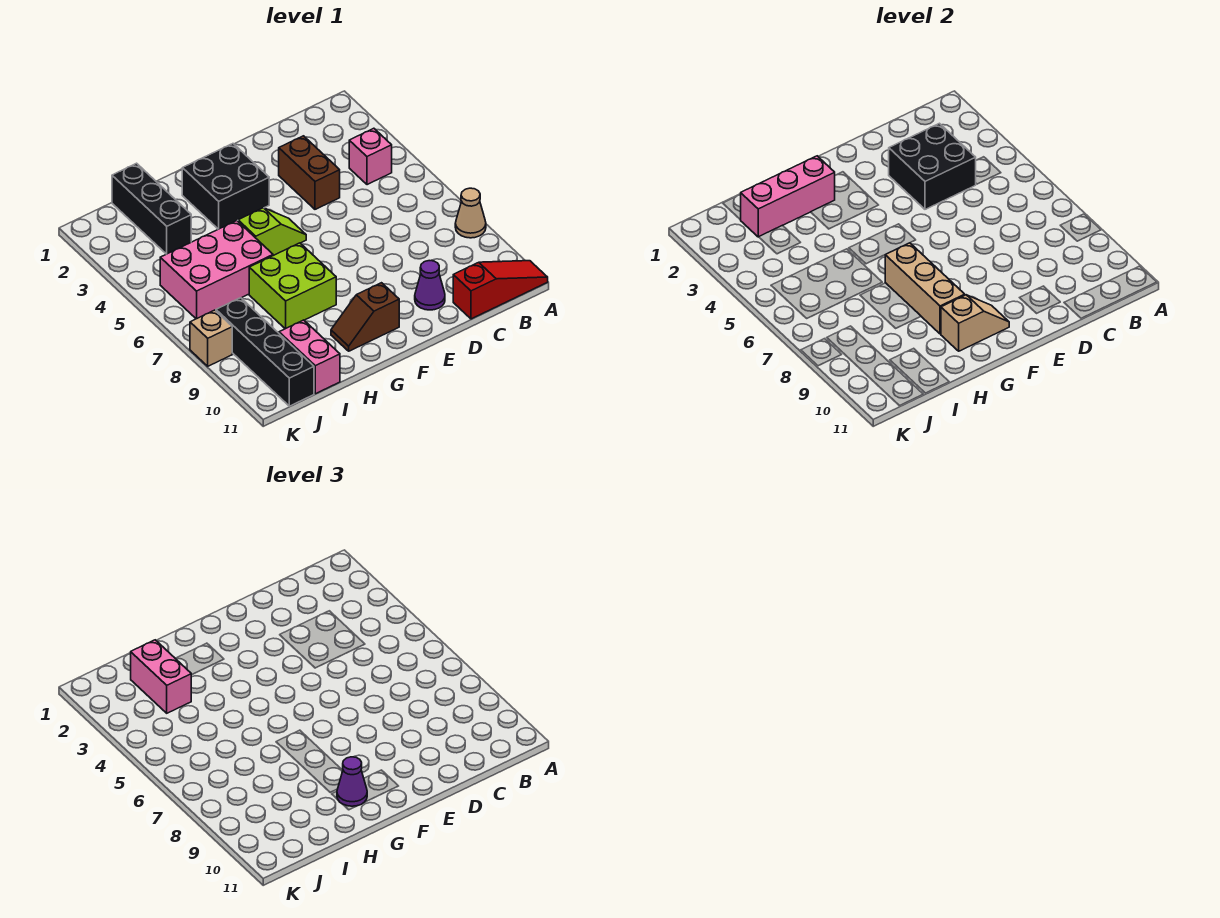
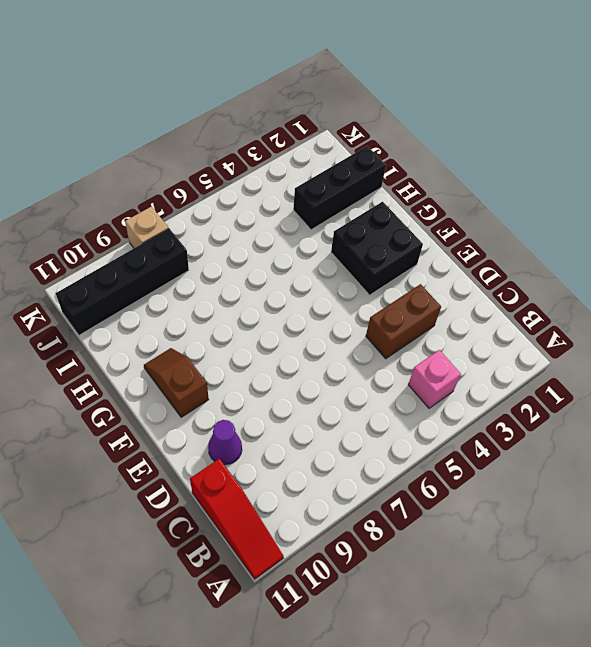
none -> tan 1x1 cone [455,188,486,238]
none -> lime 1x2 slope [238,208,306,256]
none -> lime 2x2 brick [249,243,336,329]

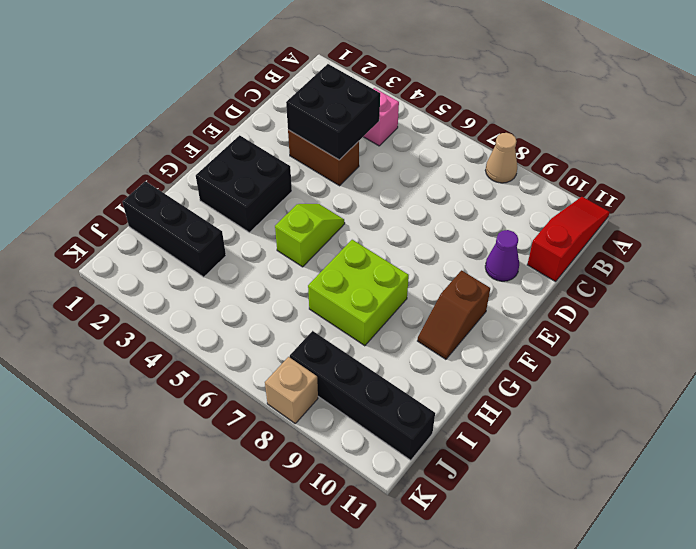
none -> pink 2x3 brick [160,221,273,319]
none -> pink 1x2 brick [279,320,340,394]
none -> tan 1x2 slope [941,295,1009,351]

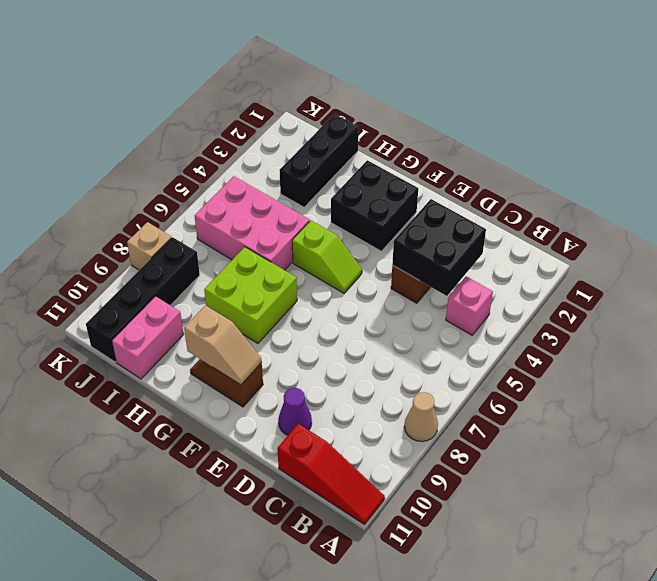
none -> pink 1x3 brick [741,156,835,237]
none -> tan 1x3 brick [885,243,965,334]
none -> purple 1x1 cone [337,757,367,806]

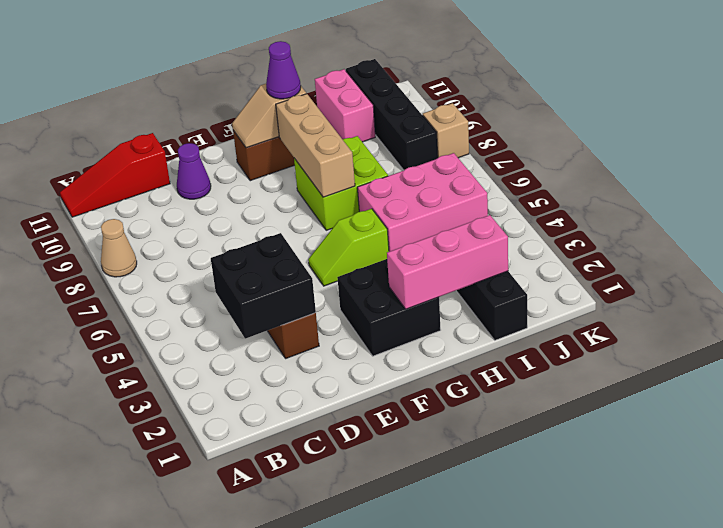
none -> pink 1x1 brick [349,128,392,185]
none -> pink 1x2 brick [131,640,191,713]

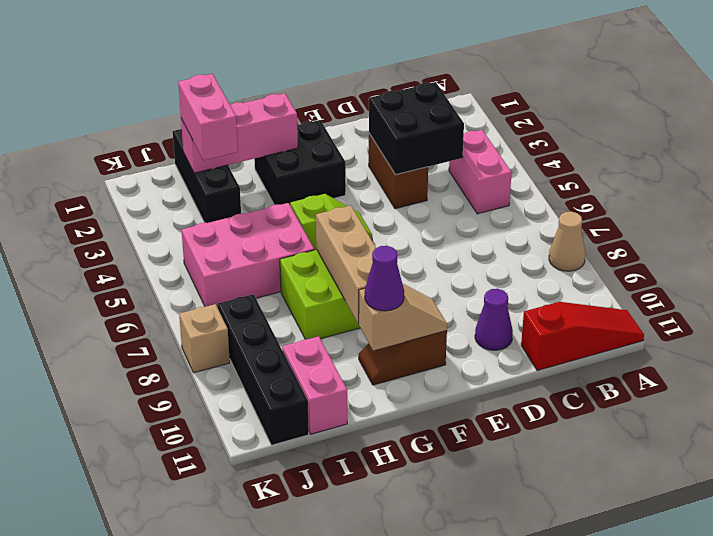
pink 1x2 brick [449,130,512,214] -> pink 1x1 brick [349,128,392,185]

